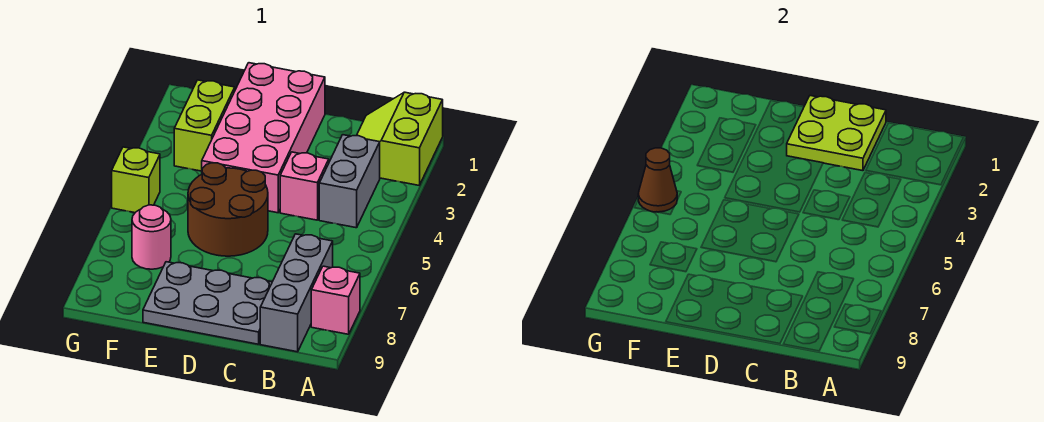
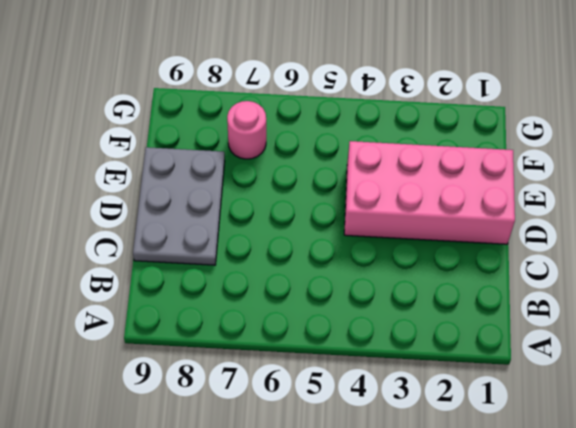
none -> lime 2x2 slope [357,92,443,185]
none -> pink 1x1 brick [311,266,360,334]
none -> grey 1x2 brick [319,135,380,228]

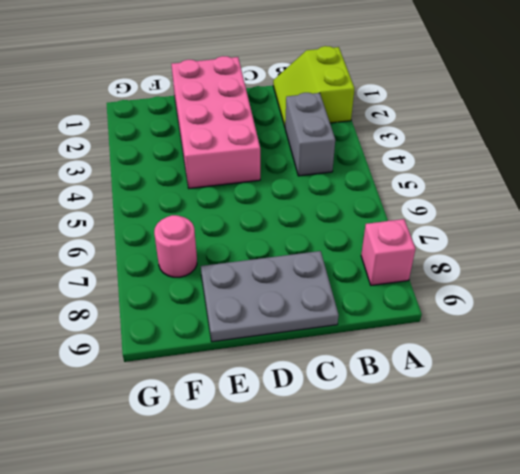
none -> grey 1x3 brick [260,234,333,352]
none -> pink 1x1 brick [280,152,329,220]
none -> brown 2x2 round brick [188,163,268,256]

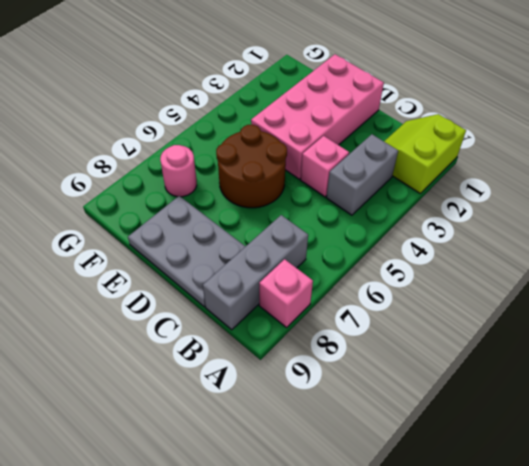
none -> lime 1x2 brick [174,80,235,171]
none -> lime 1x1 brick [112,147,160,213]
none -> lime 2x2 plate [787,96,886,171]

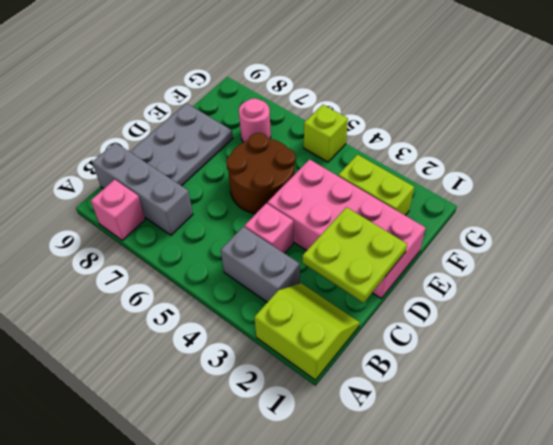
none -> brown 1x1 cone [638,148,678,212]

